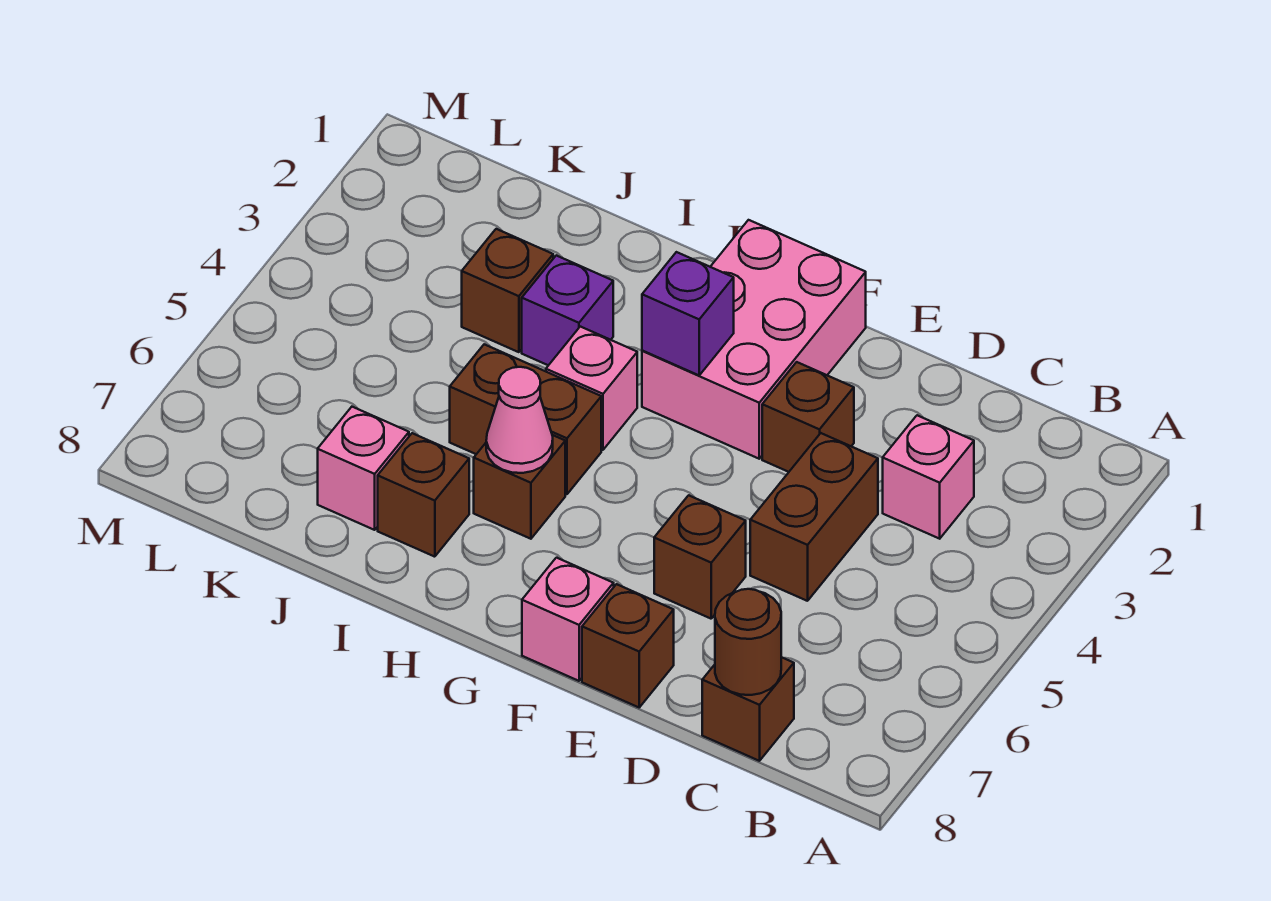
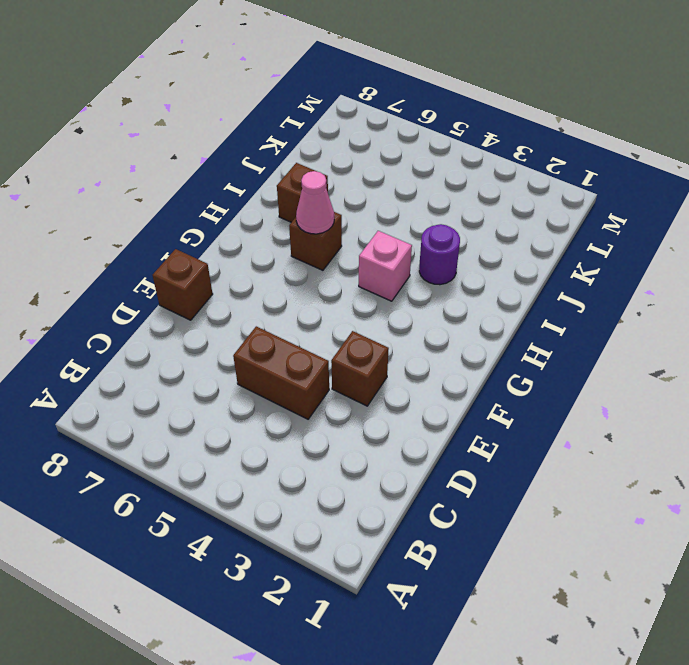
purple 1x1 round brick [419,224,460,285] -> purple 1x1 brick [522,255,613,365]
none -> pink 1x1 brick [883,415,974,539]
none -> brown 1x1 brick [702,657,794,761]
none -> brown 1x1 brick [654,495,746,619]

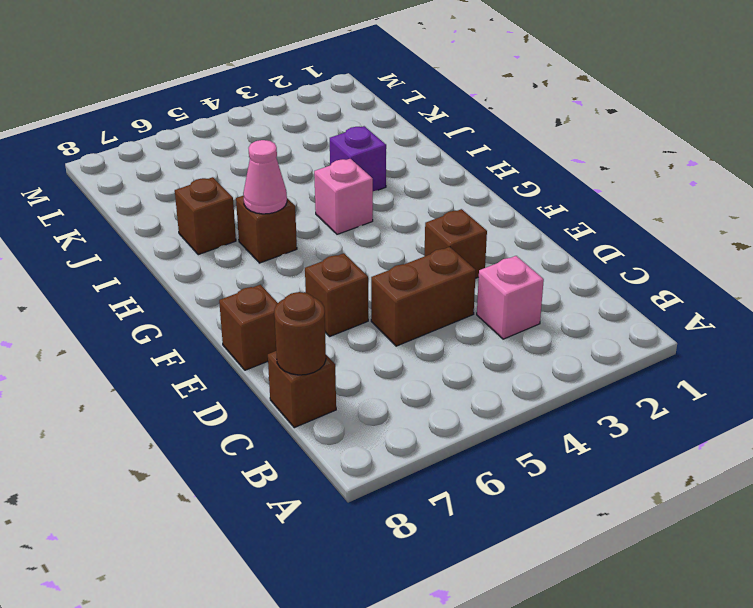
none -> pink 2x3 brick [642,220,866,459]
none -> pink 1x1 brick [522,558,614,681]
none -> brown 1x2 brick [450,344,601,494]

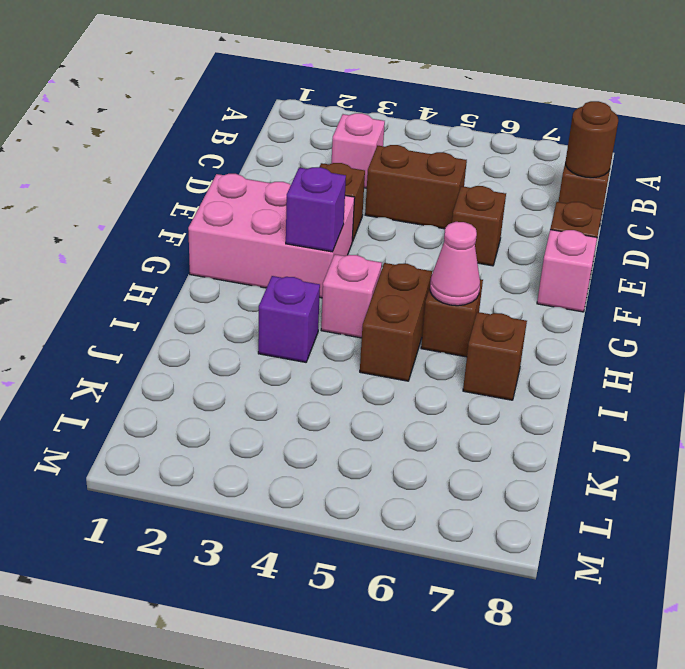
none -> brown 1x1 brick [462,229,553,352]
none -> pink 1x1 brick [318,407,409,530]

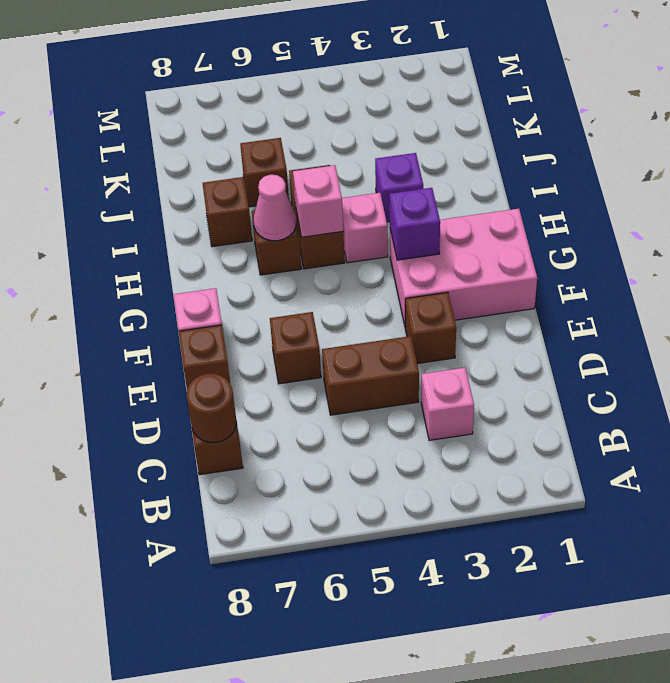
pink 1x1 brick [293,165,343,237] -> pink 1x1 brick moved to [318,407,409,530]
brown 1x1 brick [240,138,289,207] -> brown 1x1 brick moved to [462,229,553,352]

